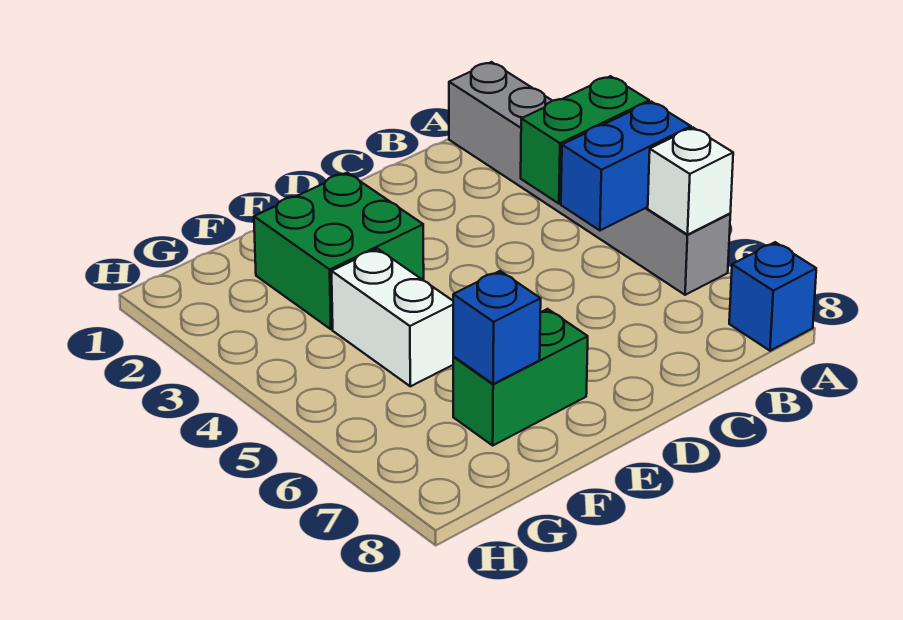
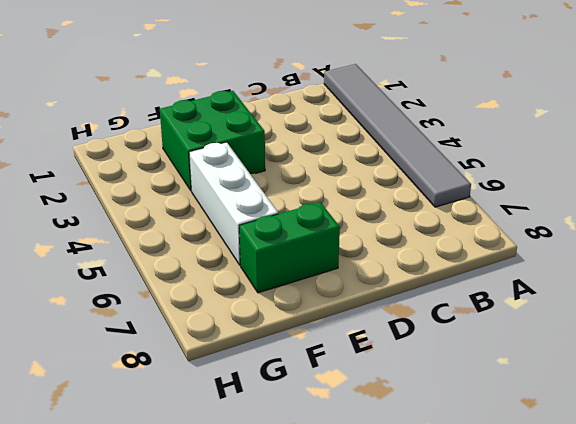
grey 1x6 tile [324,64,471,207] -> grey 1x6 brick [449,62,730,295]
white 1x3 brick [189,142,278,265] -> white 1x2 brick [332,249,454,386]
none -> blue 1x1 brick [729,242,816,351]
none -> green 1x2 brick [521,76,649,204]

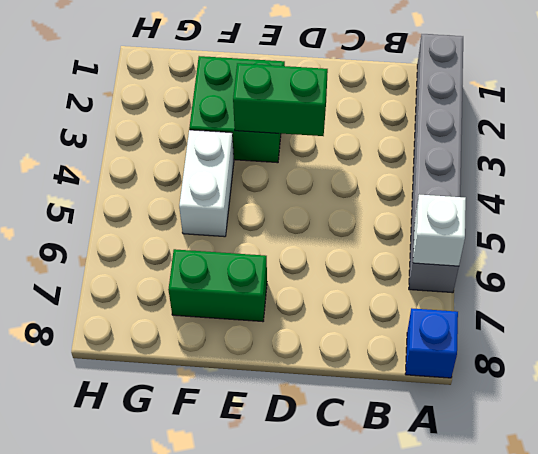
green 1x2 brick [233,63,328,136] -> green 1x2 brick moved to [521,76,649,204]
none -> blue 1x2 brick [561,102,691,230]
none -> blue 1x1 brick [453,271,541,384]

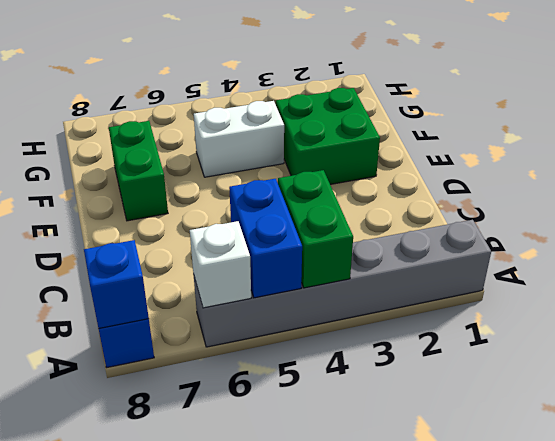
blue 1x1 brick [84,240,149,329] -> blue 1x1 brick moved to [453,271,541,384]

